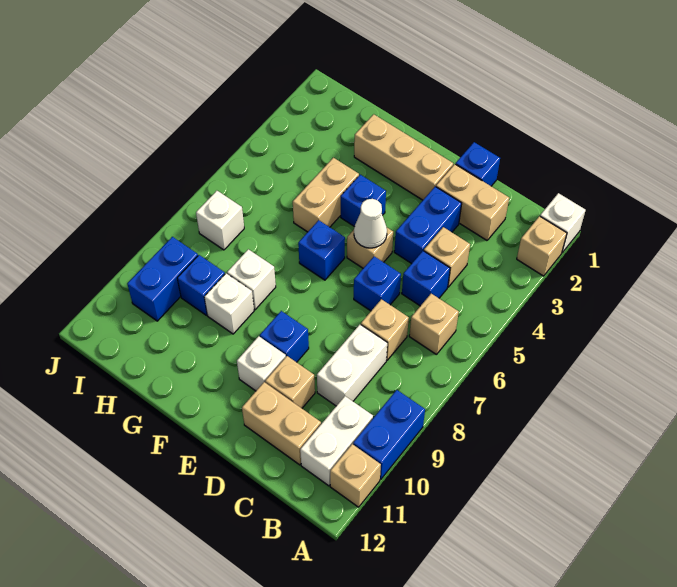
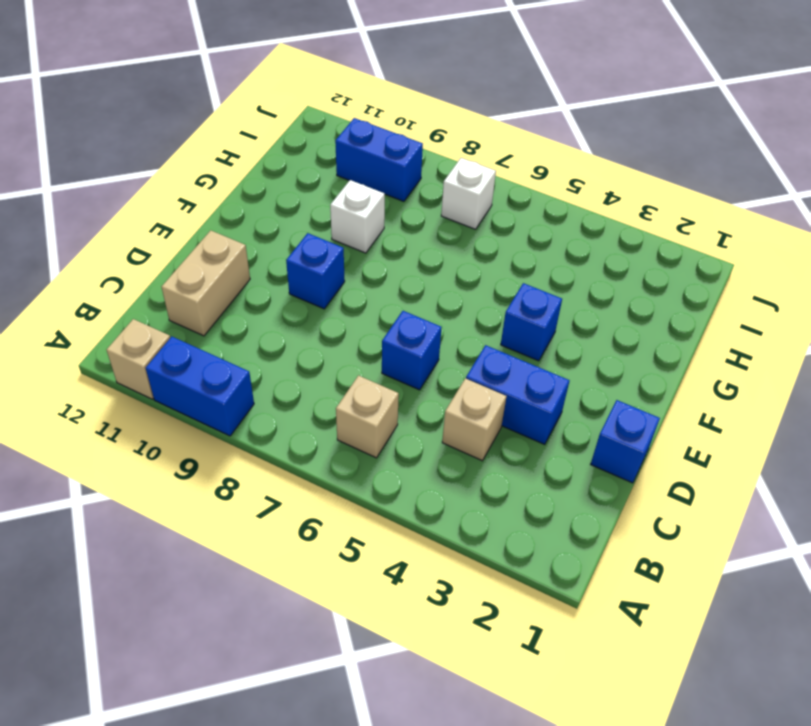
none -> white 1x1 brick [540,193,586,253]
none -> tan 1x1 brick [517,216,567,276]
none -> white 1x2 brick [300,396,373,486]

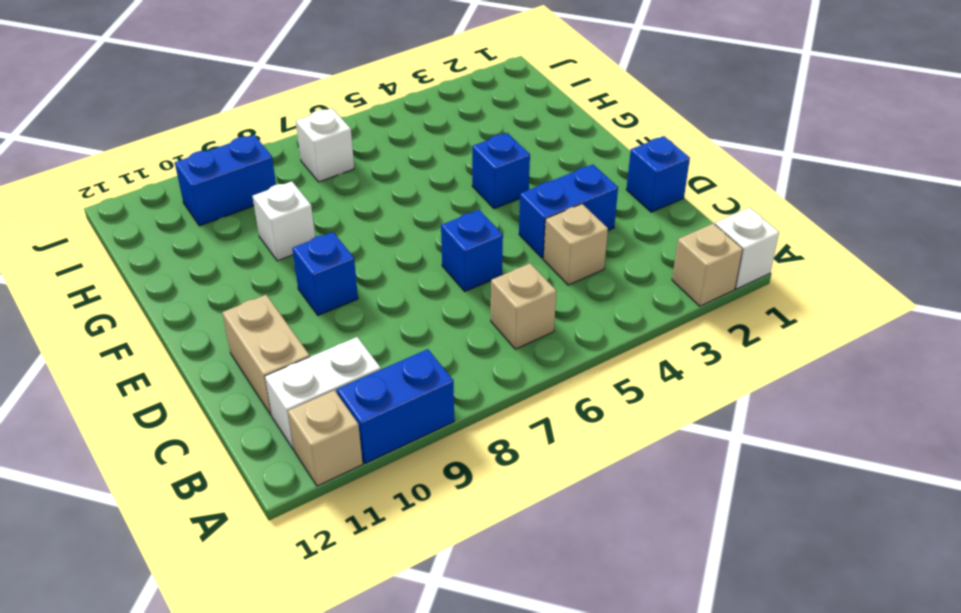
none -> tan 1x2 brick [436,164,509,240]
none -> blue 1x1 brick [402,251,450,306]
none -> tan 1x1 brick [361,299,409,360]

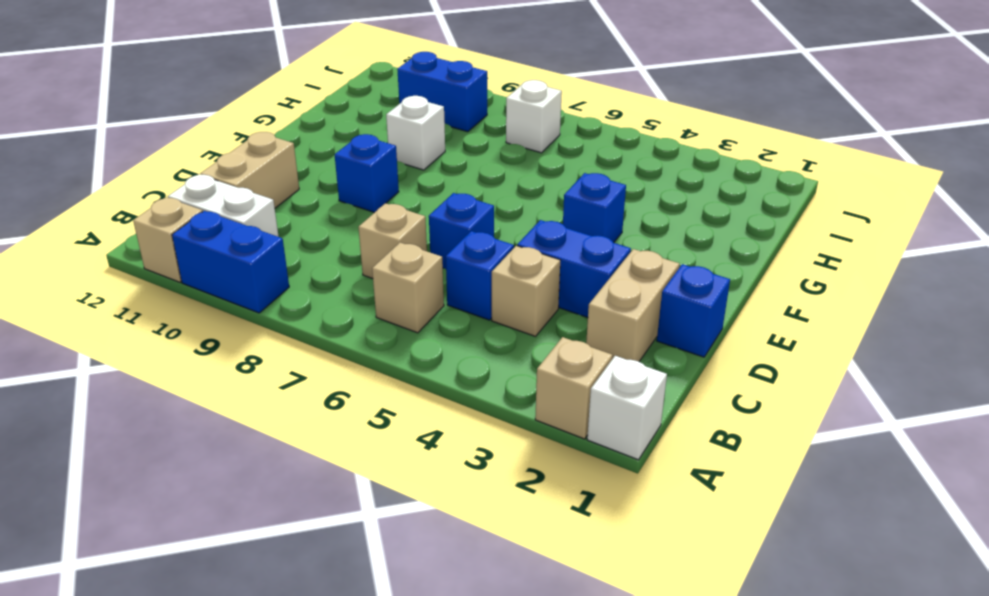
none -> white 1x2 brick [317,325,387,406]
none -> tan 1x1 brick [265,356,315,408]
none -> tan 1x3 brick [354,114,453,200]

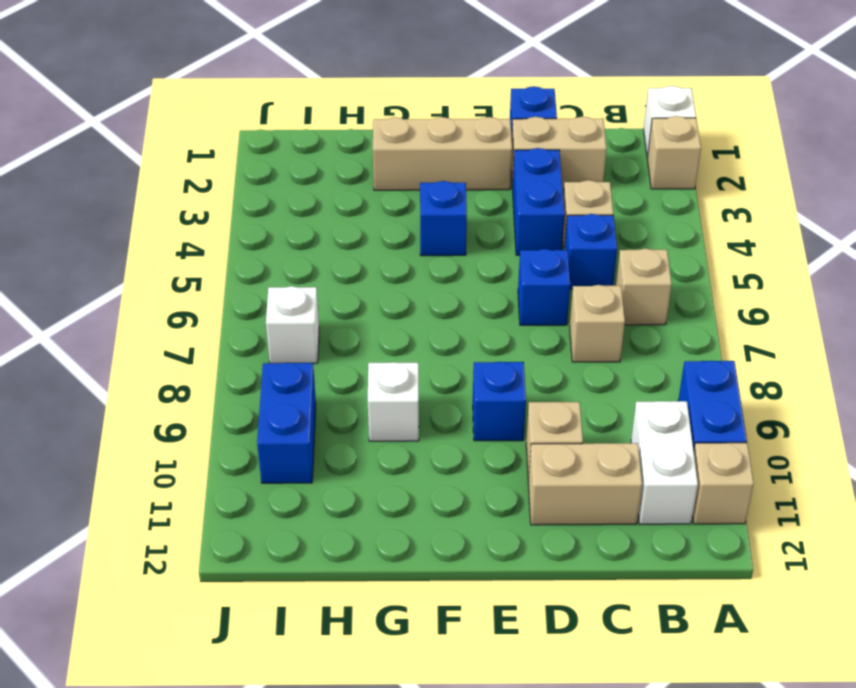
none -> white 1x2 brick [317,325,387,406]
none -> tan 1x1 brick [347,228,393,268]
none -> white 1x1 brick [237,336,286,391]

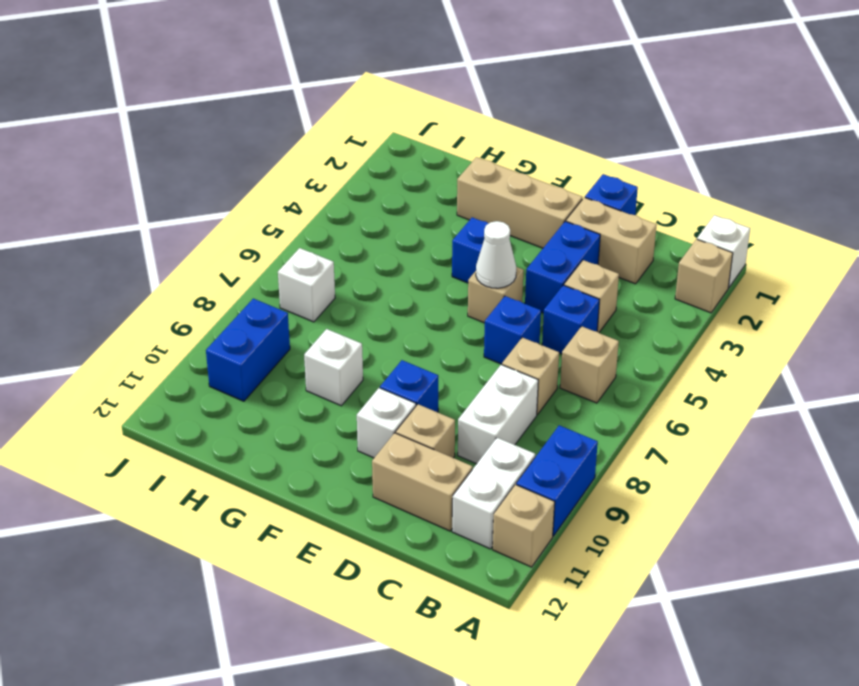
none -> blue 1x1 brick [298,220,345,280]
none -> tan 1x2 brick [293,158,359,232]
none -> white 1x1 brick [227,249,276,310]

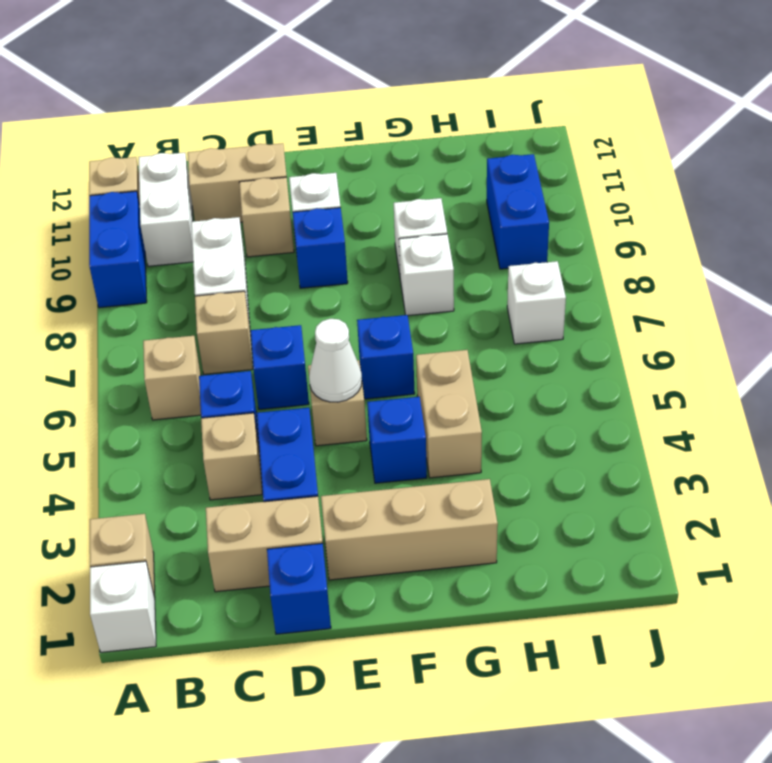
none -> blue 1x1 brick [177,255,225,315]

